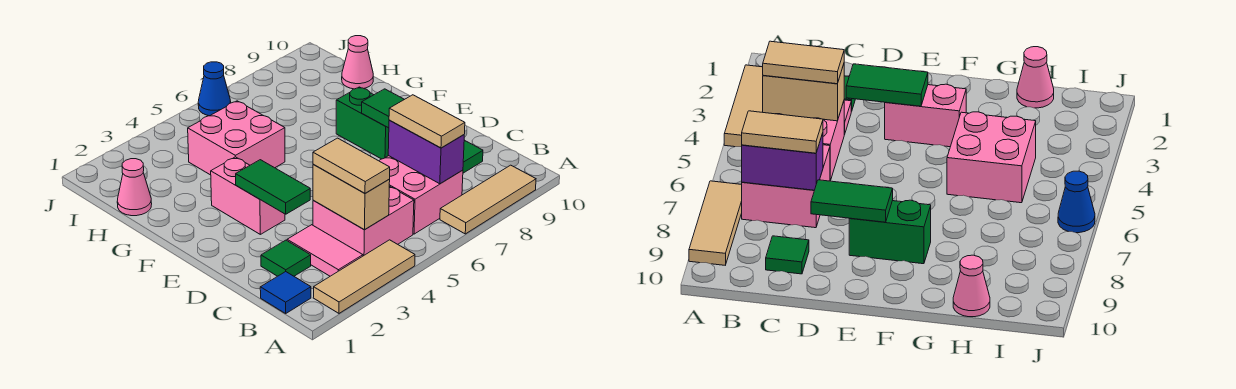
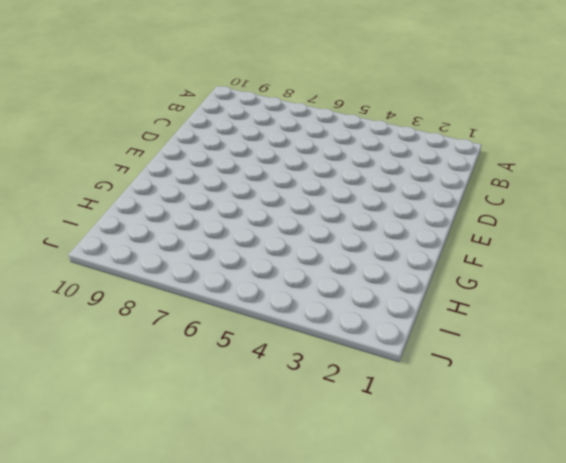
none -> tan 1x3 tile [313,240,415,313]
none -> tan 1x3 tile [440,165,536,234]
none -> blue 1x1 tile [260,272,311,313]

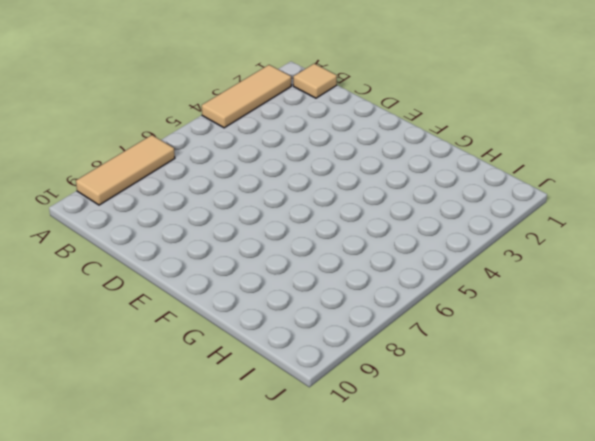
tan 1x1 tile [293,64,337,98] -> blue 1x1 tile [260,272,311,313]
none -> pink 1x2 tile [287,225,363,276]
none -> pink 2x2 brick [313,186,414,256]
none -> pink 2x2 brick [379,156,463,234]

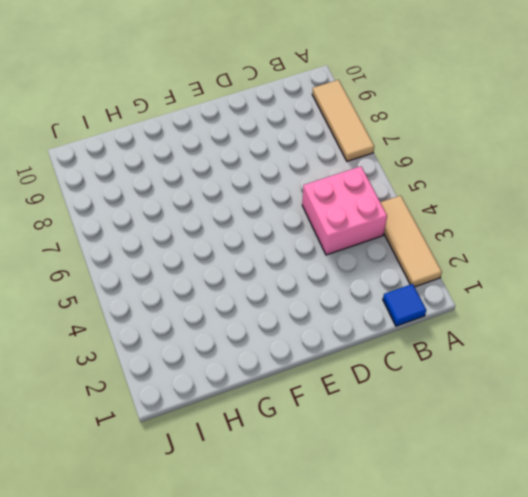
none -> pink 1x2 tile [287,225,363,276]
none -> pink 2x2 brick [379,156,463,234]
none -> green 1x1 tile [261,240,311,276]

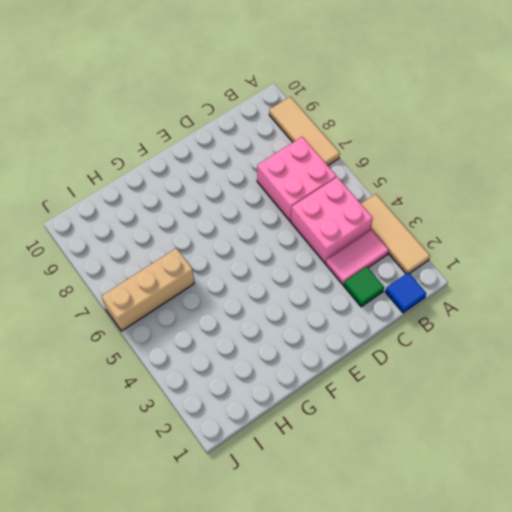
tan 1x3 brick [102,248,194,331] -> blue 1x1 cone [198,62,231,116]
none -> green 1x1 tile [463,140,483,173]
none -> pink 1x2 brick [211,157,285,234]
none -> green 1x2 brick [336,87,389,159]

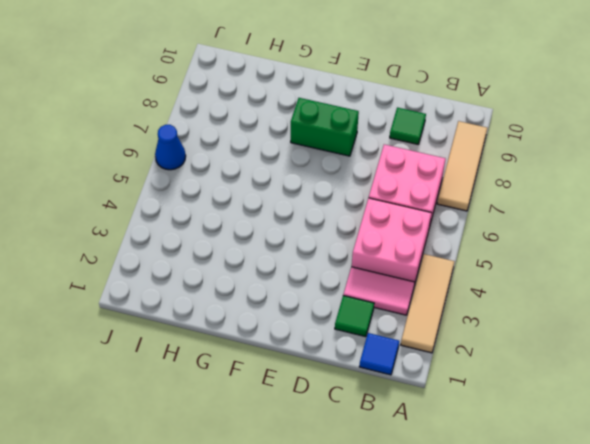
none -> pink 1x2 brick [211,157,285,234]
none -> pink 2x2 brick [188,101,285,175]
none -> pink 1x1 cone [117,159,152,216]

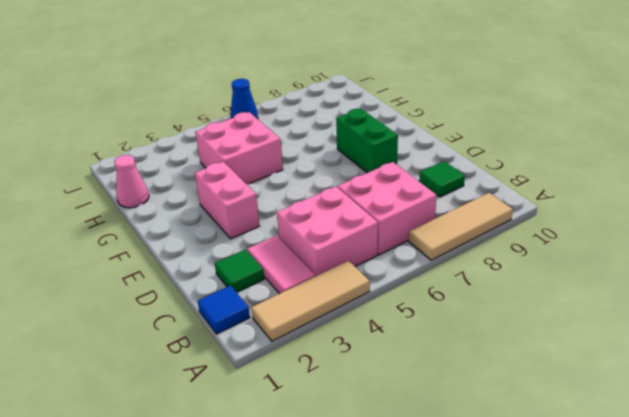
none -> pink 1x1 cone [342,36,373,89]
none -> tan 1x2 brick [313,164,390,230]
none -> purple 1x2 brick [388,120,464,184]

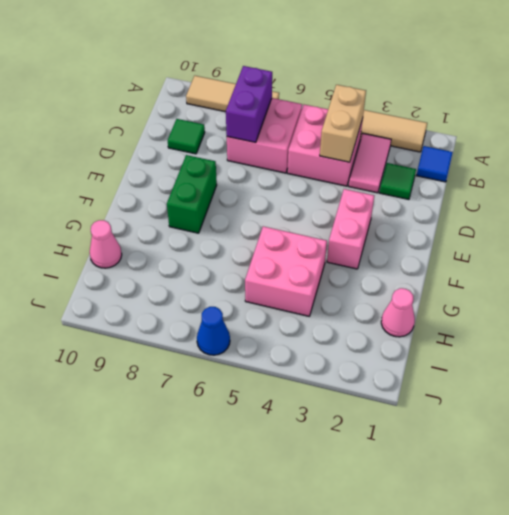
none -> green 1x2 tile [236,160,310,214]
none -> green 1x2 tile [362,89,404,128]
none -> tan 1x2 tile [313,138,390,193]

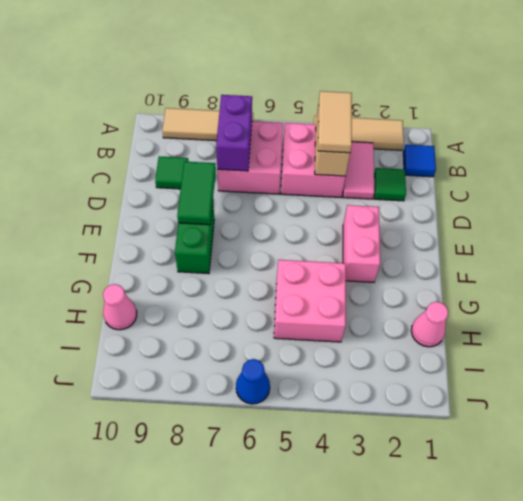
none -> green 1x2 tile [236,160,310,214]
none -> tan 1x2 tile [389,95,465,148]

